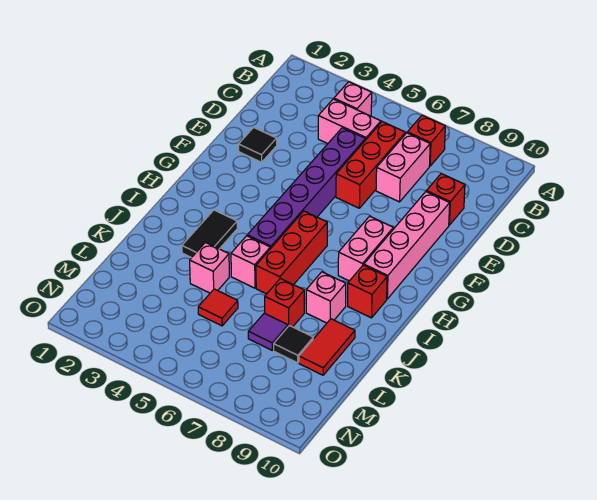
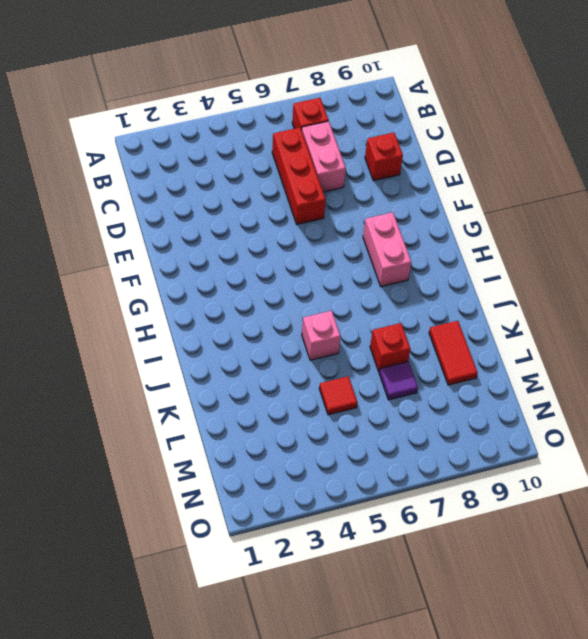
none -> pink 1x1 brick [334,82,372,116]
none -> pink 1x2 brick [318,99,381,144]
none -> purple 1x6 brick [247,128,365,249]

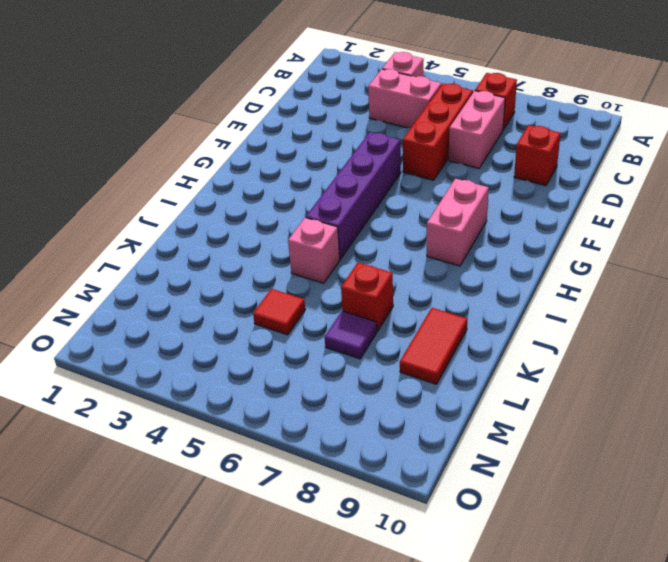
purple 1x4 brick [306,132,401,259] -> purple 1x6 brick [247,128,365,249]
none -> black 1x1 tile [239,127,277,162]
none -> pink 1x4 brick [364,192,450,299]
none -> red 1x3 brick [256,211,327,294]

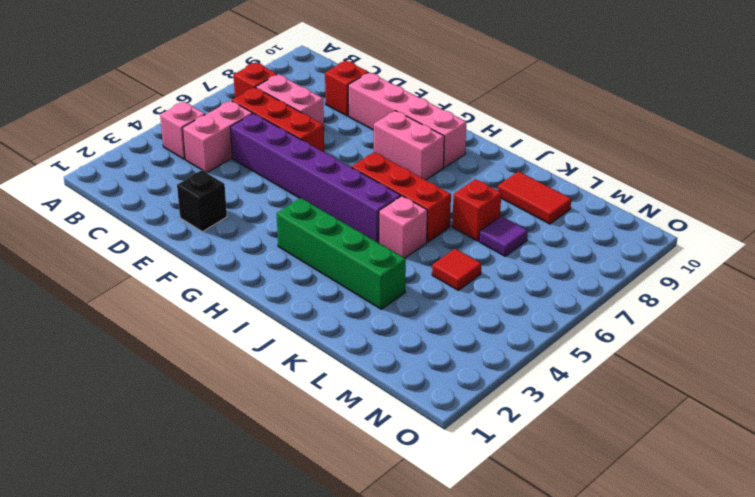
black 1x1 brick [177,170,227,232] -> black 1x1 tile [239,127,277,162]
green 1x4 brick [277,198,406,309] -> black 1x2 tile [182,210,237,258]
none -> red 1x1 brick [348,265,387,318]
none -> pink 1x1 brick [306,272,346,323]
none -> pink 1x1 brick [190,243,229,293]

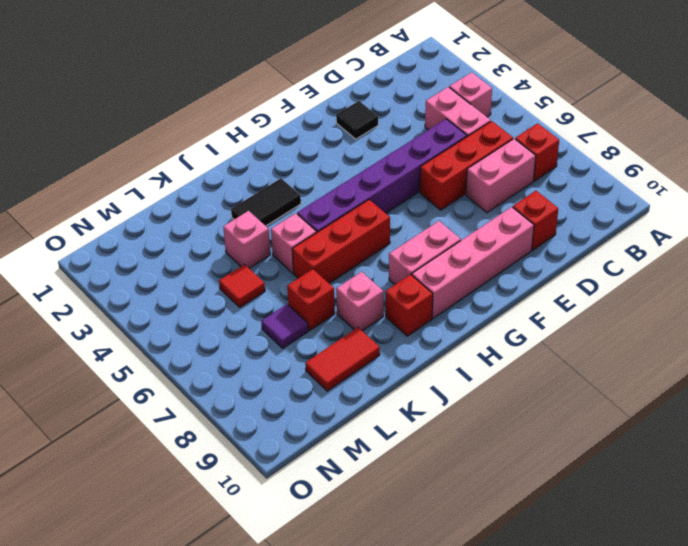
none -> black 1x1 tile [274,326,313,363]

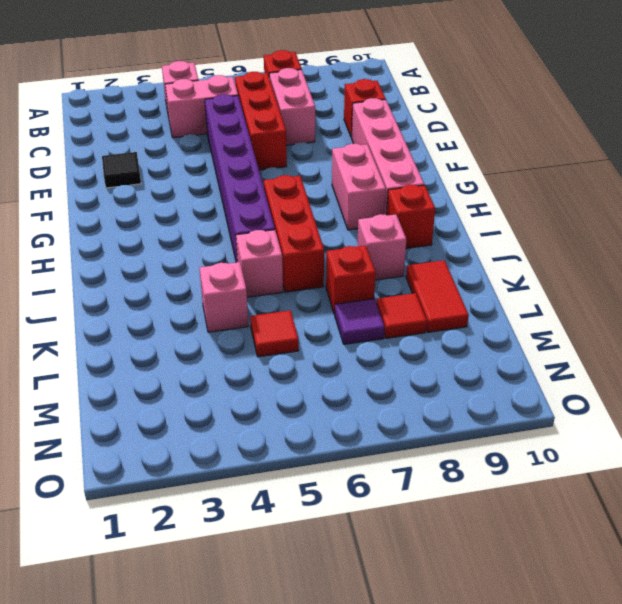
red 1x1 tile [376,293,427,338] -> black 1x1 tile [274,326,313,363]
none -> black 1x2 tile [182,210,237,258]

